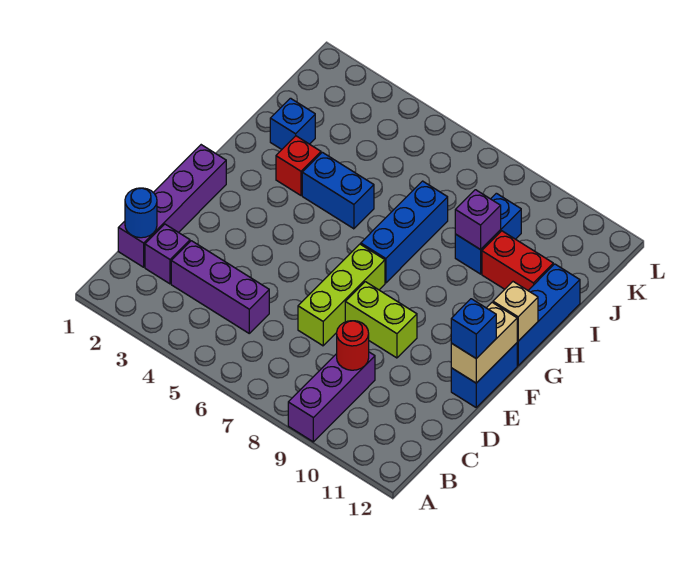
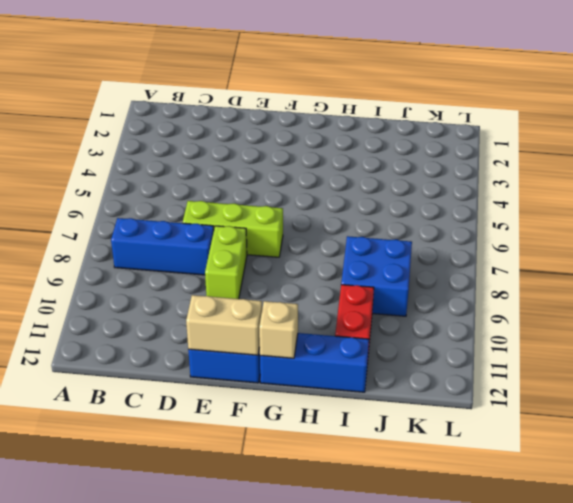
blue 1x3 brick [111,218,214,275] -> blue 1x3 brick moved to [361,181,448,283]
blue 2x2 brick [341,236,412,316] -> blue 1x2 brick [455,193,521,274]
none -> purple 1x3 brick [288,352,375,442]
none -> purple 1x4 brick [118,145,226,267]
none -> purple 1x1 brick [145,224,190,284]

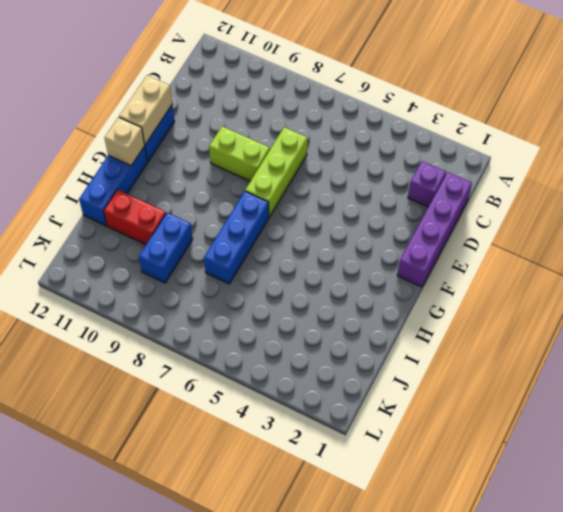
none -> purple 1x3 brick [288,352,375,442]
none -> purple 1x3 brick [171,241,269,333]
none -> red 1x1 brick [276,136,321,195]

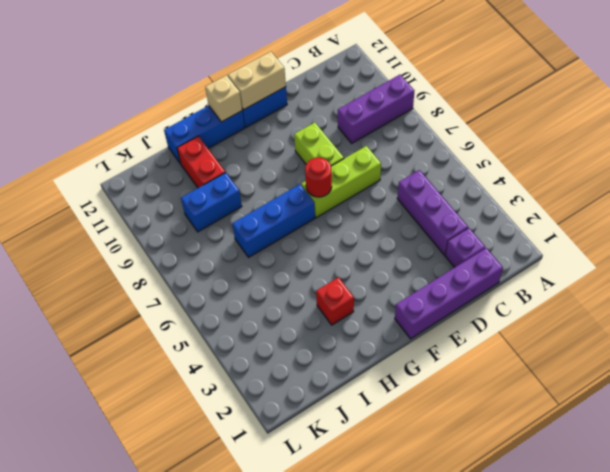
red 1x1 round brick [305,158,332,197] -> red 1x1 round brick moved to [337,321,369,370]
none -> blue 1x2 brick [302,152,374,229]
none -> blue 1x1 brick [270,98,315,149]
none -> blue 1x1 round brick [125,188,157,238]

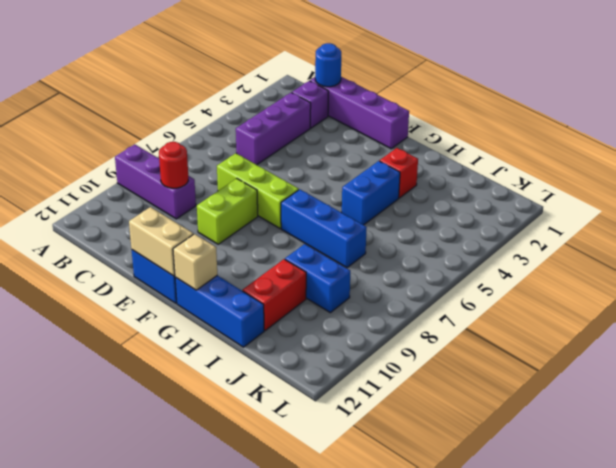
none -> blue 1x1 brick [270,98,315,149]
none -> purple 1x1 brick [455,190,501,250]
none -> blue 1x1 brick [451,299,496,359]

